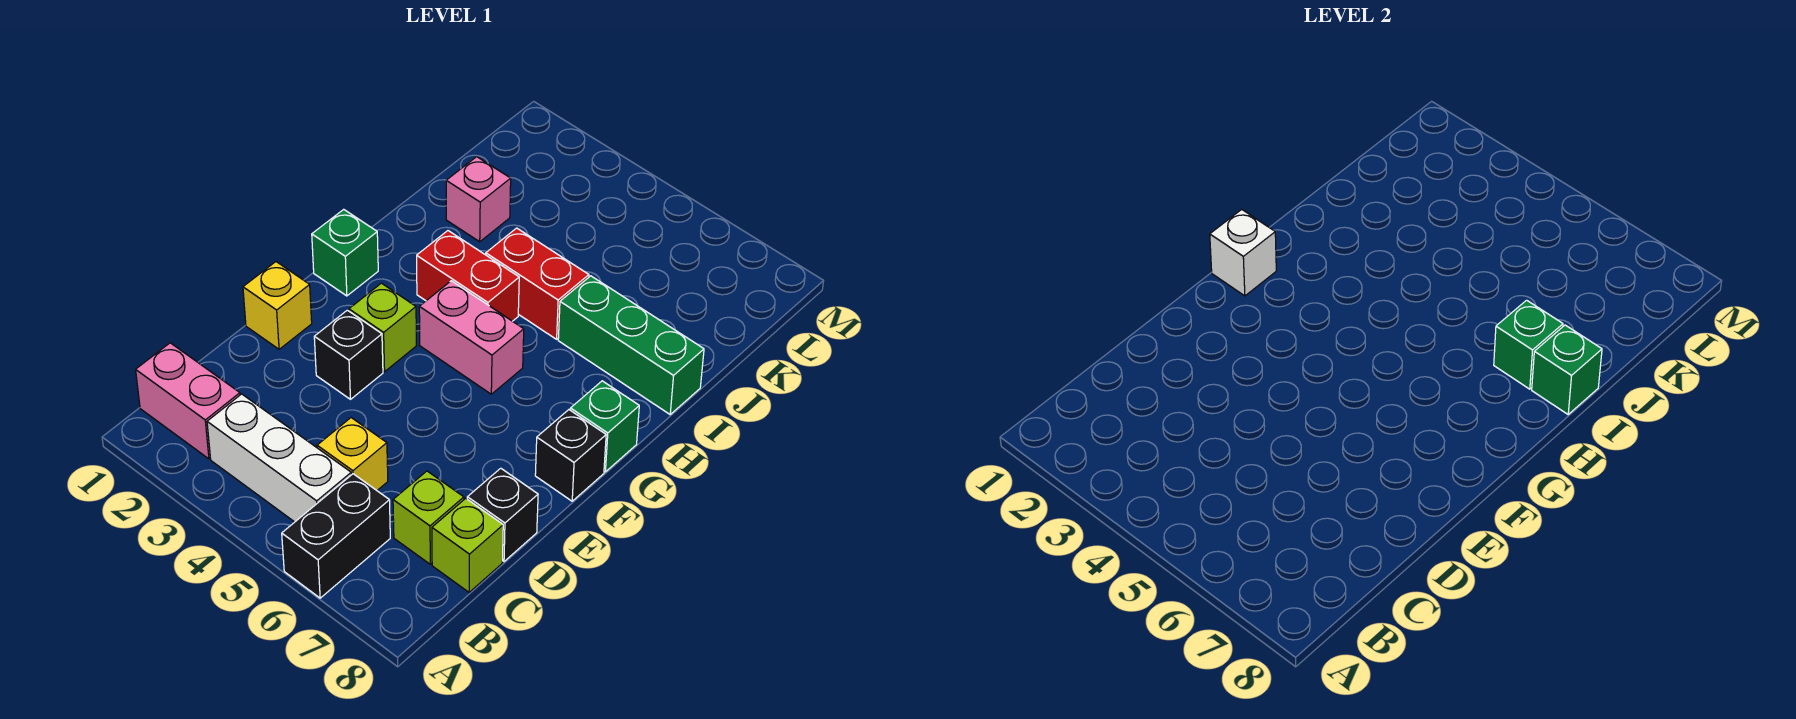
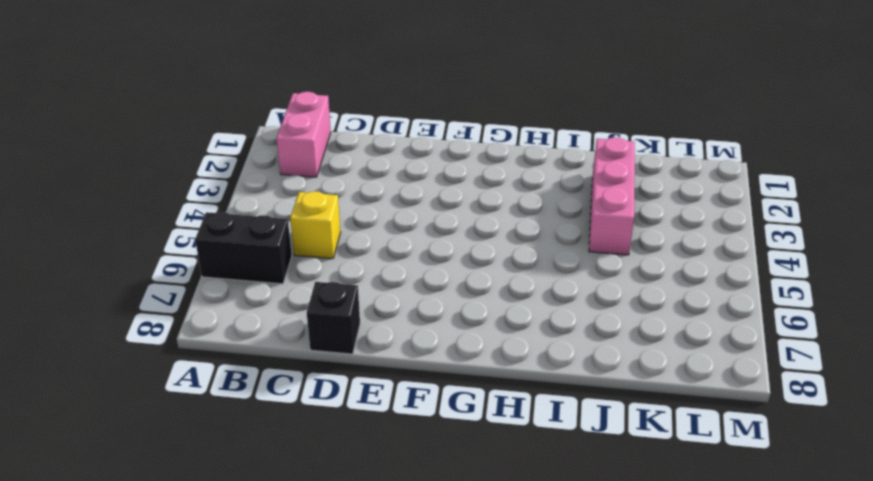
pink 1x3 brick [589,137,635,255] -> pink 1x1 brick [446,157,511,242]
none -> white 1x3 brick [207,394,351,522]
none -> lime 1x1 brick [393,471,464,564]
none -> lime 1x1 brick [432,498,503,592]

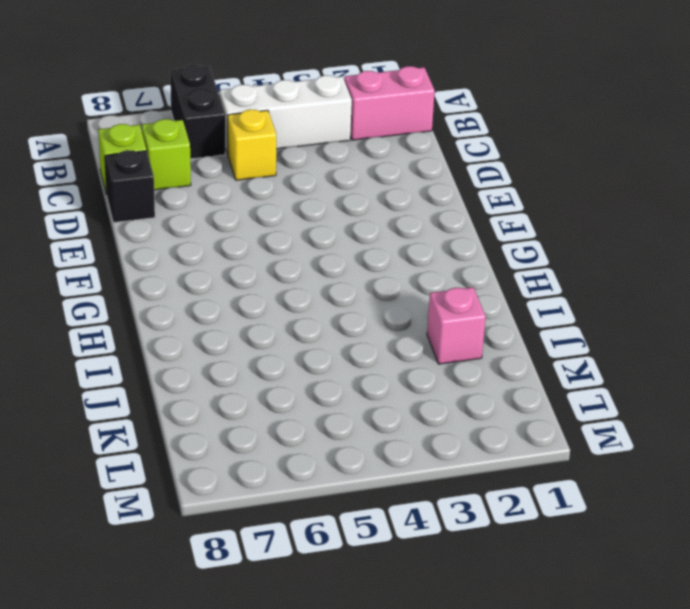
none -> yellow 1x1 brick [243,262,312,349]
none -> black 1x1 brick [314,310,383,399]
none -> lime 1x1 brick [349,283,416,372]

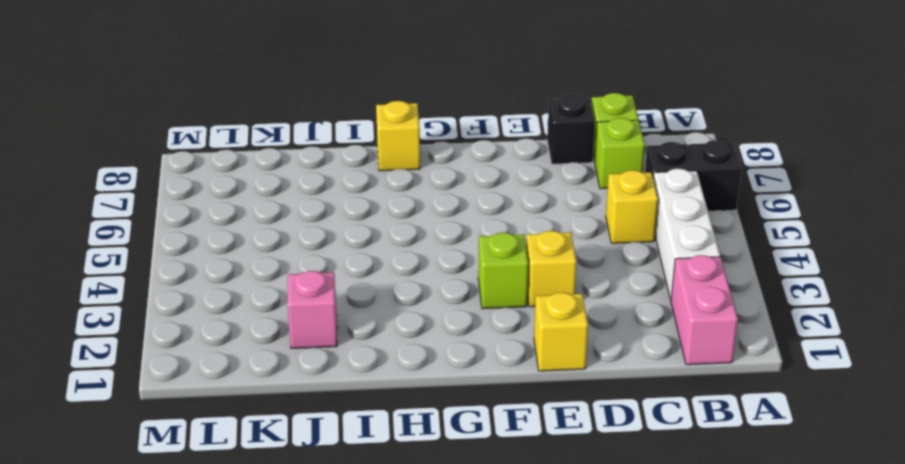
yellow 1x1 brick [526,231,576,307] -> black 1x1 brick [314,310,383,399]
yellow 1x1 brick [376,101,420,171] -> none
none -> black 1x1 brick [535,410,606,501]
none -> green 1x1 brick [312,209,378,296]
none -> pink 1x2 brick [419,281,524,394]

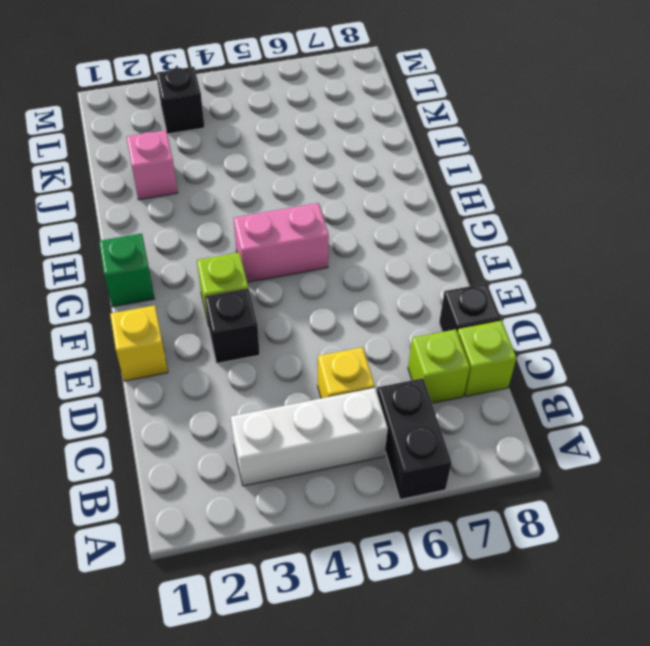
black 1x1 brick [156,67,205,134] -> black 1x1 brick moved to [535,410,606,501]
none -> pink 1x2 brick [136,343,240,459]
none -> green 1x1 brick [570,381,639,472]
none -> red 1x2 brick [417,231,519,321]

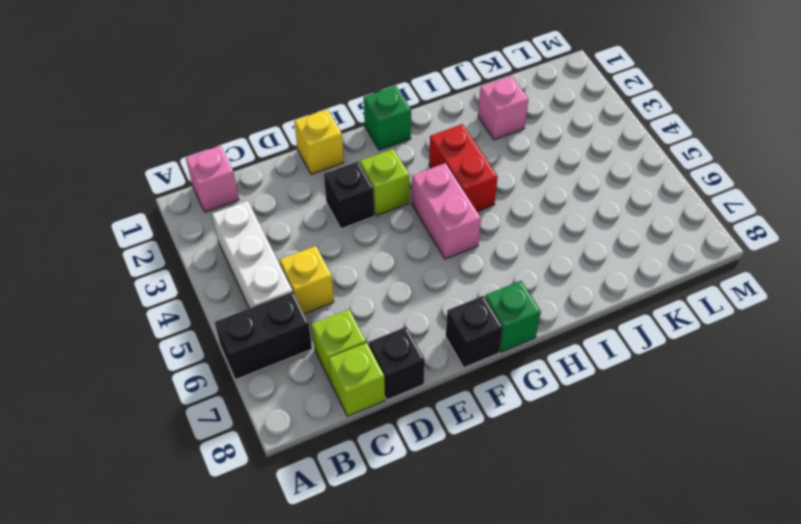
pink 1x1 brick [186,146,239,212] -> pink 1x2 brick [136,343,240,459]
none -> red 1x2 brick [486,228,589,339]
none -> green 1x3 brick [558,276,704,414]
none -> white 1x1 brick [1210,209,1276,296]

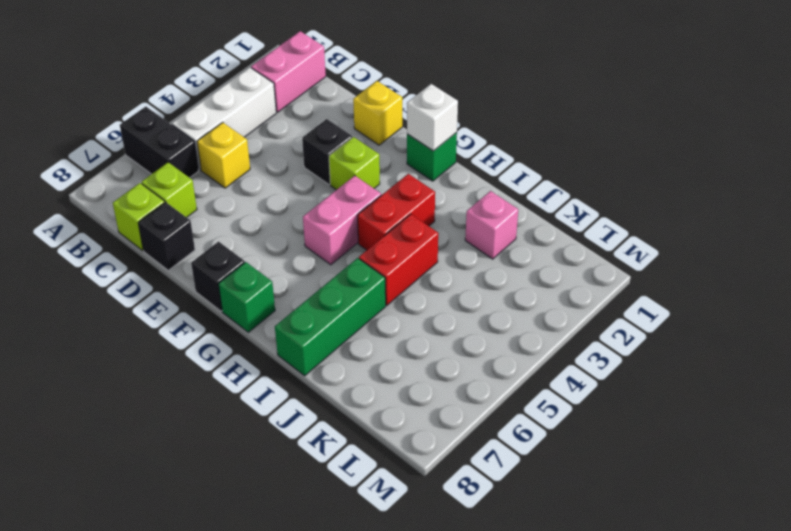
none -> green 1x1 brick [1494,300,1563,389]
none -> green 1x1 brick [1532,325,1602,414]

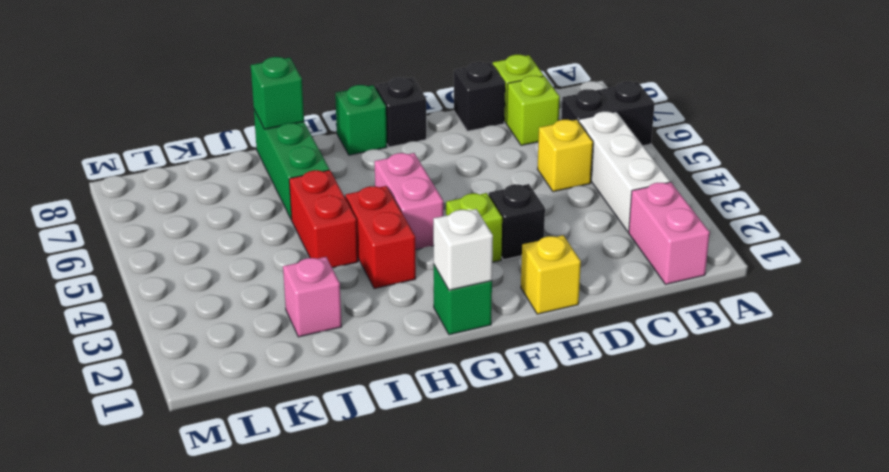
none -> green 1x1 brick [1494,300,1563,389]

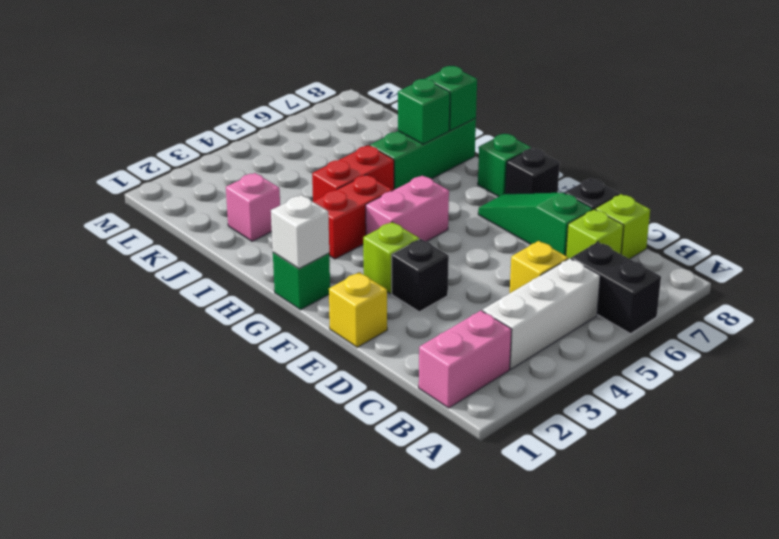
green 1x3 slope [478,193,593,256] -> none

